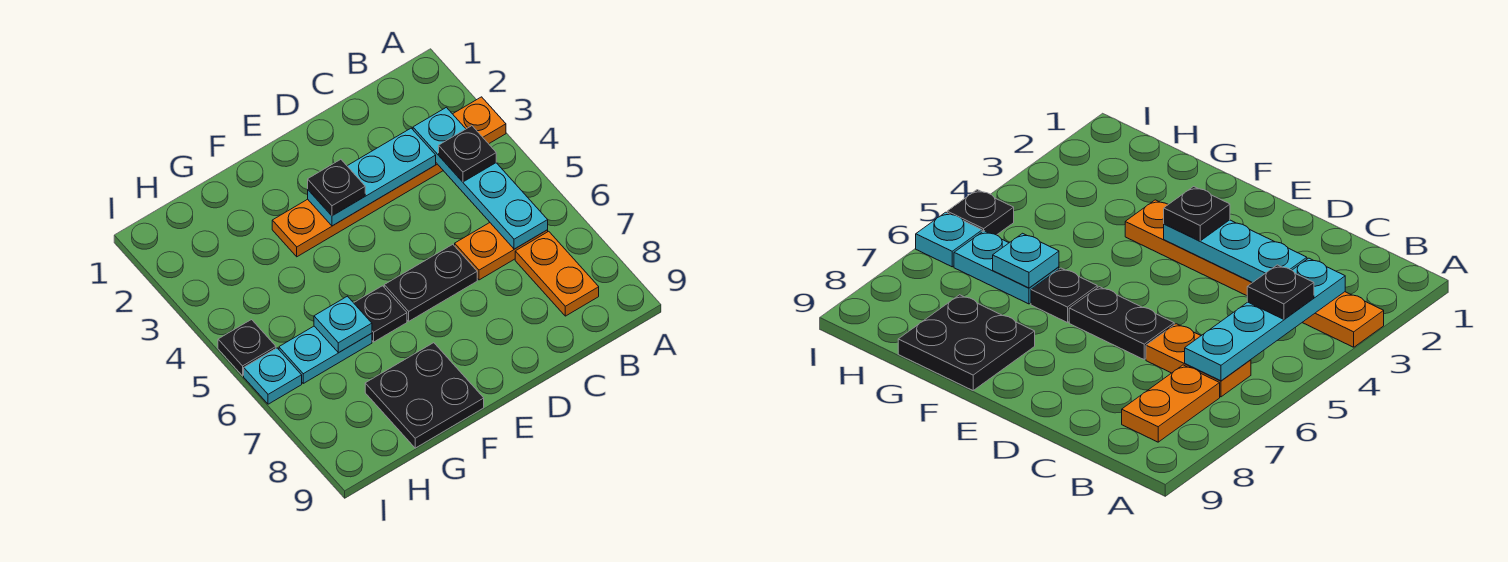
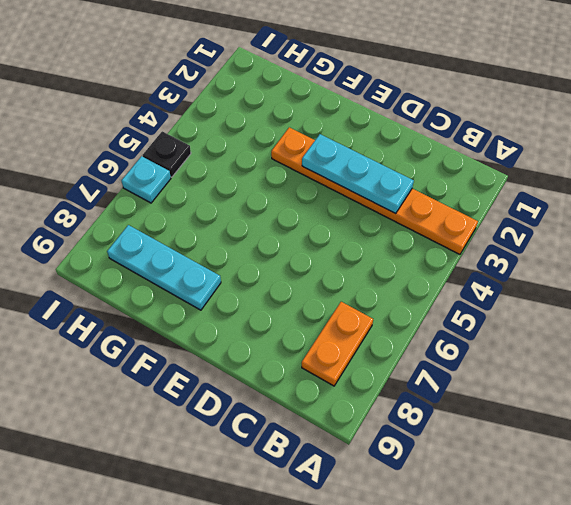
cyan 1x3 plate [107,225,221,310] -> black 2x2 plate [365,343,484,448]
none -> orange 1x2 plate [455,223,548,280]
none -> black 1x2 plate [384,244,477,321]
none -> black 1x1 plate [354,286,407,342]

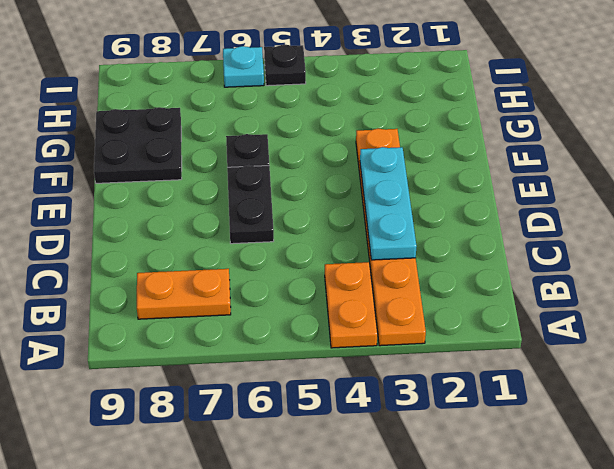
orange 1x2 plate [325,262,377,348] -> orange 1x2 plate moved to [455,223,548,280]
none -> cyan 1x2 plate [279,326,372,383]
none -> cyan 1x4 plate [413,107,548,249]
none -> cyan 1x1 plate [314,296,372,353]

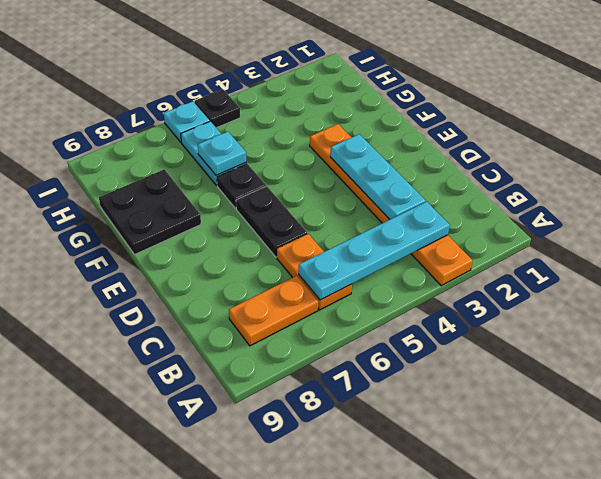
none -> black 1x1 plate [439,126,496,182]
none -> black 1x1 plate [308,159,365,216]

